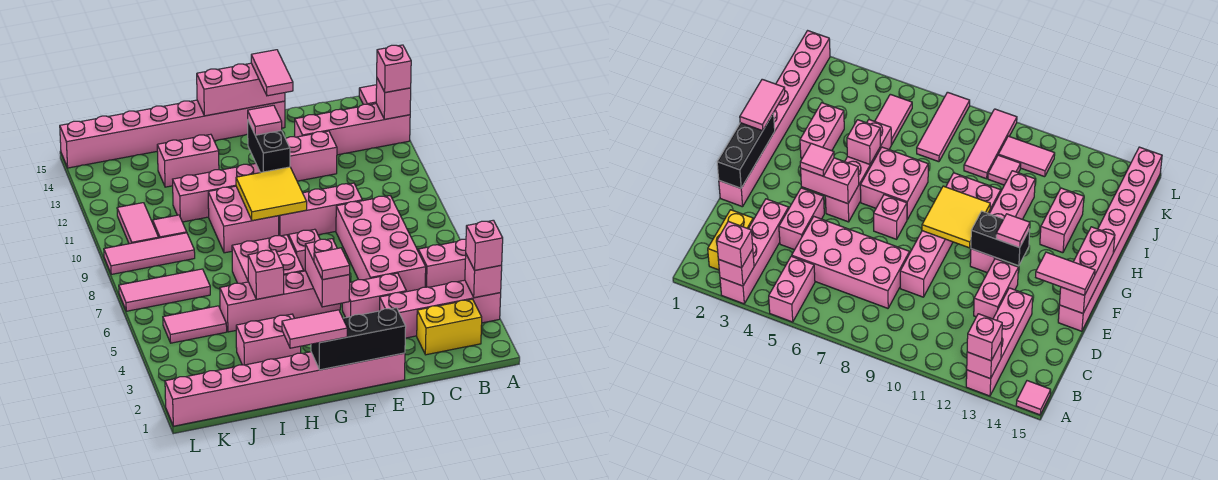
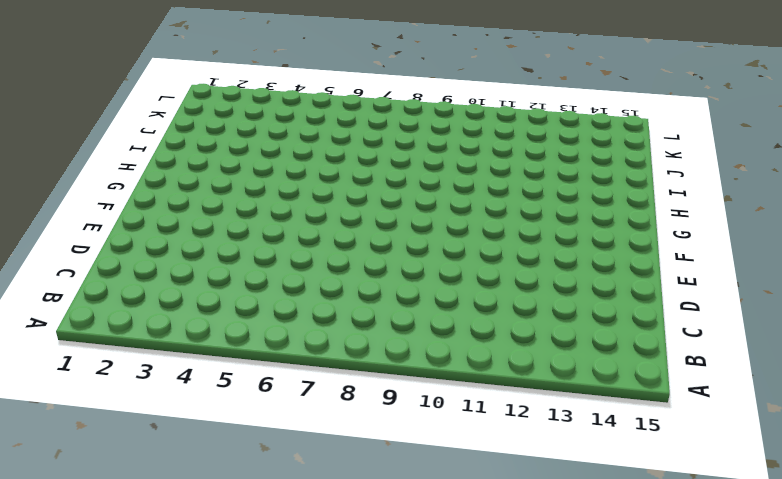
none -> pink 1x4 brick [380,280,501,338]
none -> pink 1x2 brick [418,239,466,287]
none -> pink 1x4 brick [295,104,410,155]
none -> pink 1x1 tile [359,85,377,105]

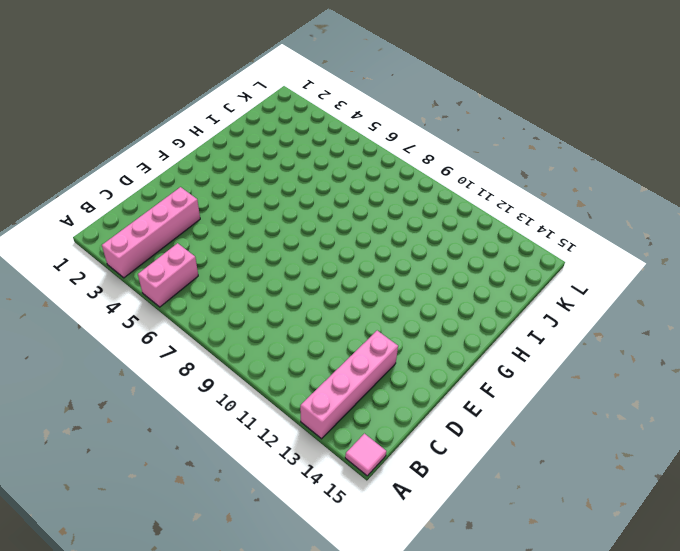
none -> yellow 1x2 brick [417,299,482,355]
none -> pink 2x4 brick [336,196,426,292]
none -> pink 1x2 brick [342,273,406,318]
none -> pink 1x3 brick [279,183,362,237]

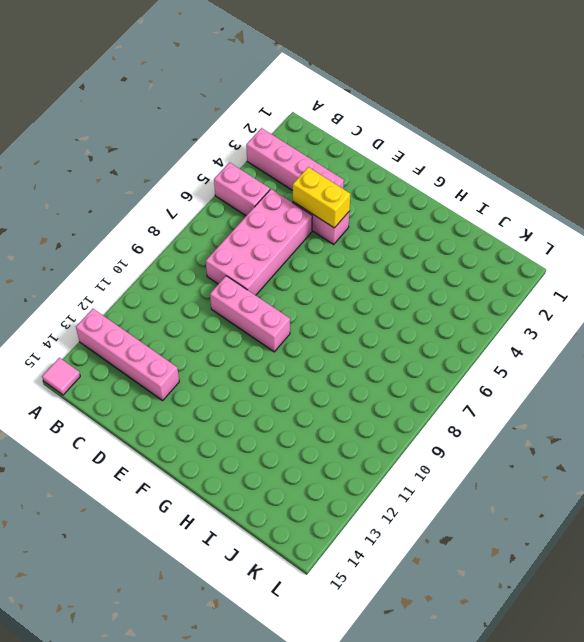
yellow 1x2 brick [293,167,350,228] -> yellow 1x2 brick moved to [417,299,482,355]
none -> pink 1x2 brick [286,131,337,181]
none -> pink 1x8 brick [165,352,405,426]
none -> pink 1x8 brick [60,100,285,168]
none -> pink 1x4 brick [220,271,341,332]

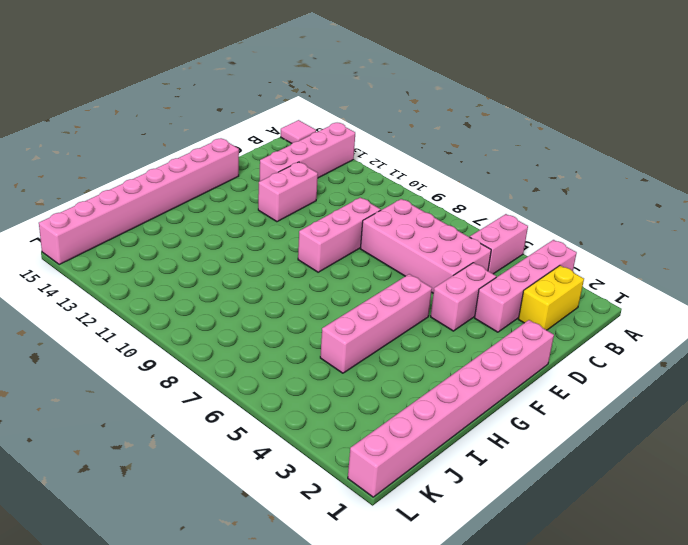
none -> pink 1x1 brick [289,229,320,271]
none -> pink 1x4 brick [173,164,260,222]
none -> pink 2x2 brick [232,235,304,284]
none -> pink 2x2 brick [208,186,279,253]

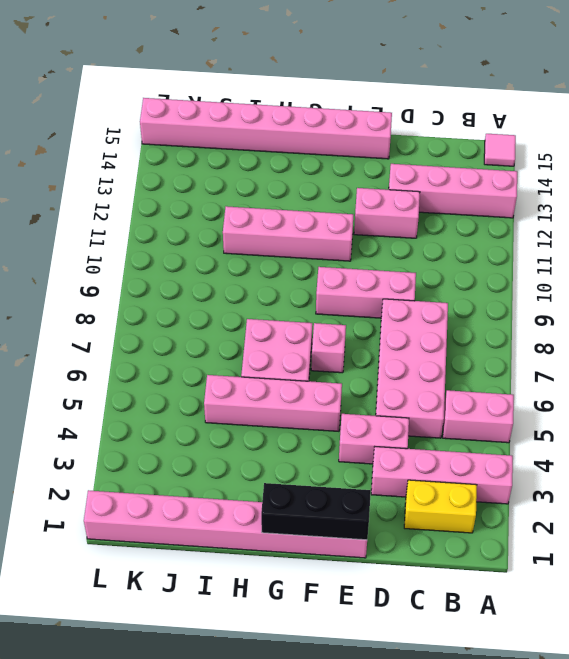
none -> pink 2x2 brick [208,186,279,253]
none -> pink 1x2 brick [236,314,301,365]
none -> pink 1x2 brick [157,134,219,187]
none -> pink 1x2 tile [163,306,227,343]

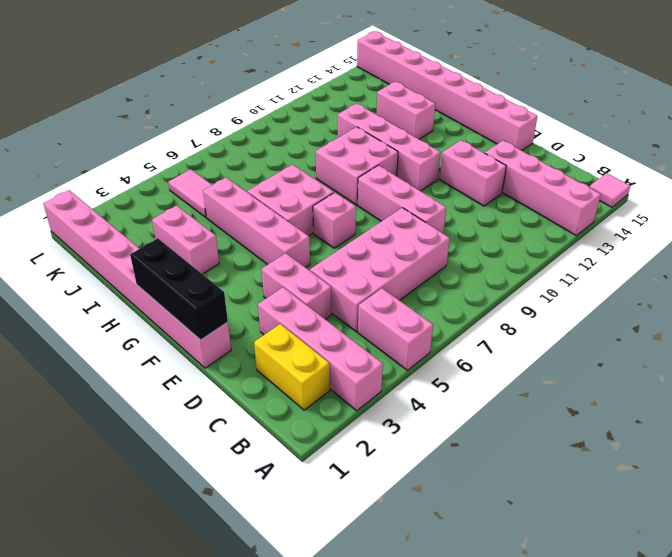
none -> pink 1x3 tile [119,269,210,311]
none -> pink 1x3 tile [104,233,195,274]
none -> pink 1x1 tile [153,215,187,238]
none -> pink 1x2 tile [117,203,159,244]

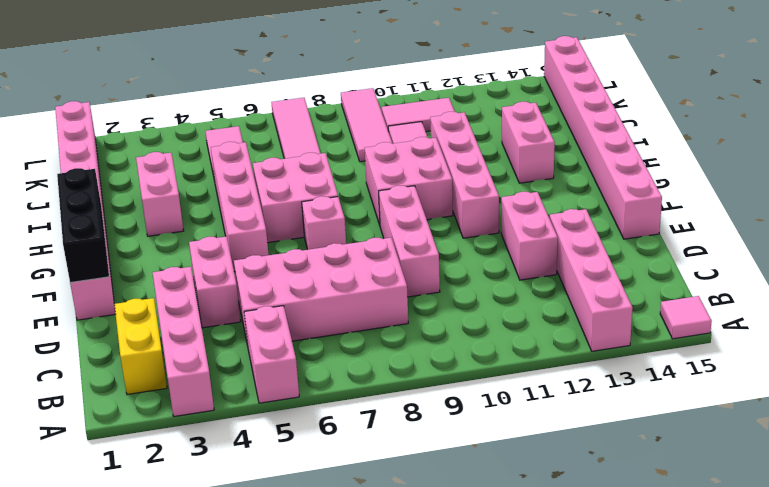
none -> pink 1x1 brick [465,255,502,298]
none -> pink 1x1 brick [376,78,411,119]
none -> pink 1x3 brick [197,63,285,116]
none -> pink 1x2 brick [305,239,350,307]

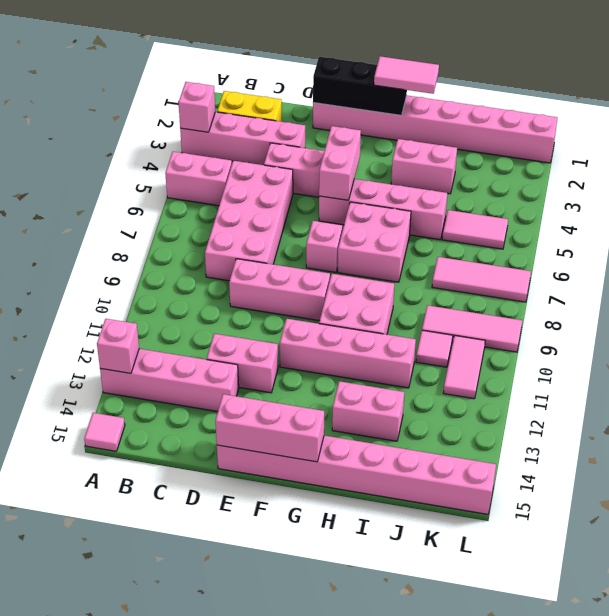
none -> yellow 2x2 tile [236,167,307,221]
none -> black 1x2 brick [248,121,290,173]
none -> pink 1x1 brick [248,250,284,299]
none -> pink 1x1 brick [466,220,503,270]

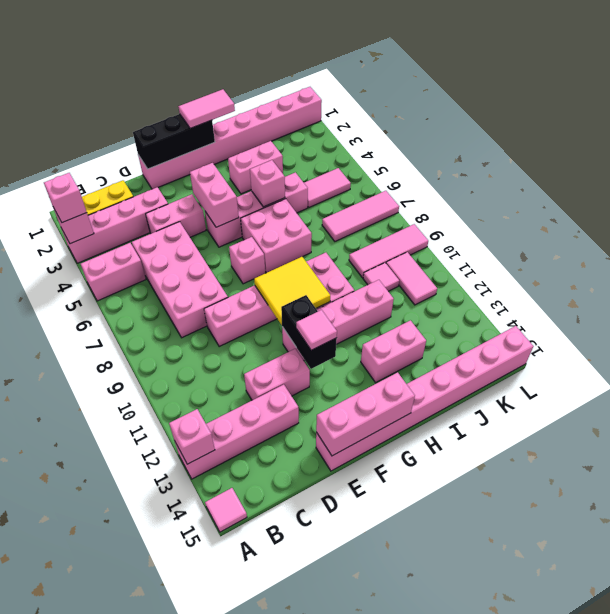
none -> pink 1x1 brick [377,45,411,93]
none -> pink 1x2 tile [251,50,293,96]
none -> pink 1x1 tile [314,248,350,280]

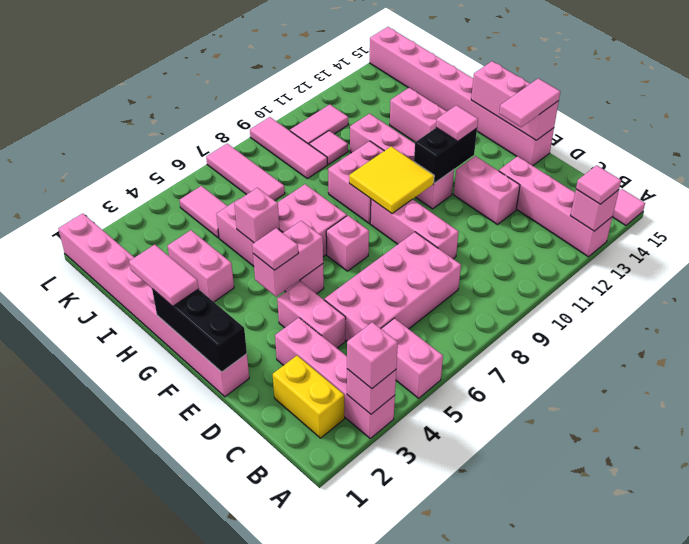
pink 1x1 tile [576,165,621,204] -> pink 1x1 brick [377,45,411,93]

